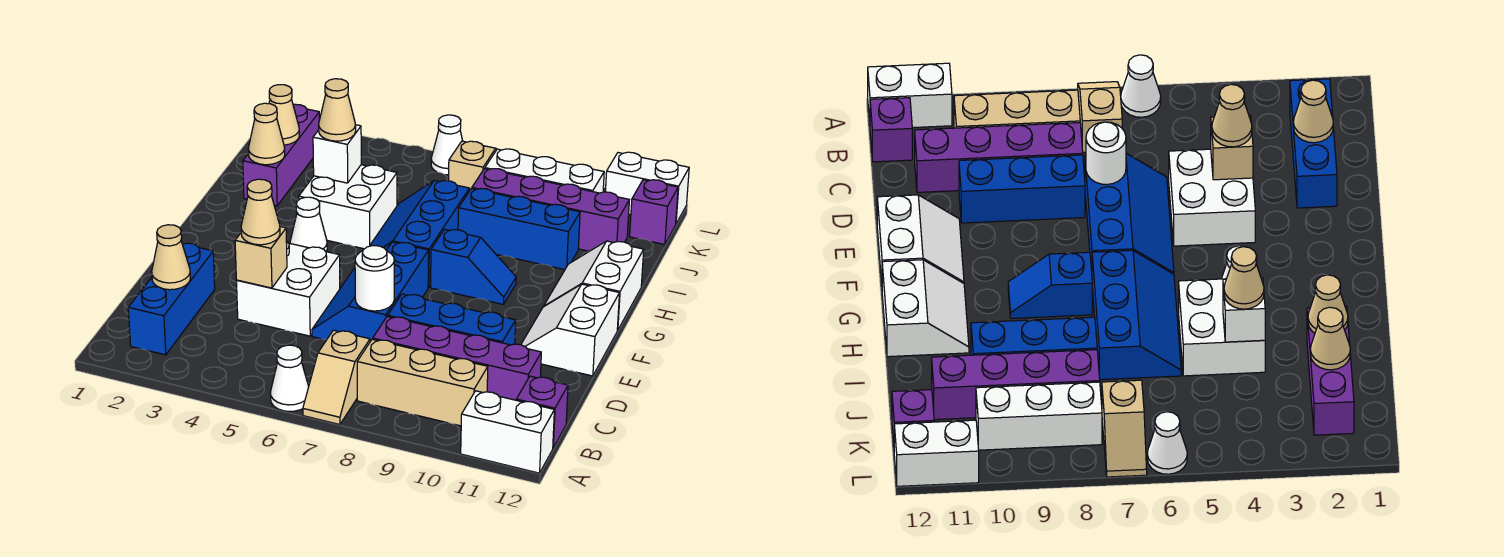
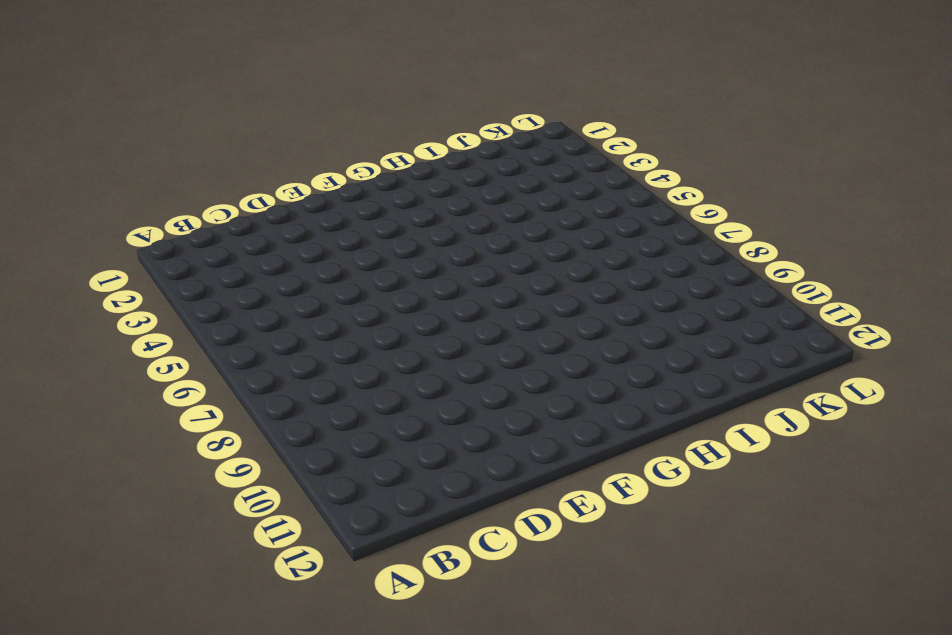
none -> white 1x1 cone [270,345,309,412]
none -> tan 1x2 slope [303,330,370,425]
none -> white 1x2 brick [461,391,554,473]
none -> blue 1x3 brick [128,243,215,355]

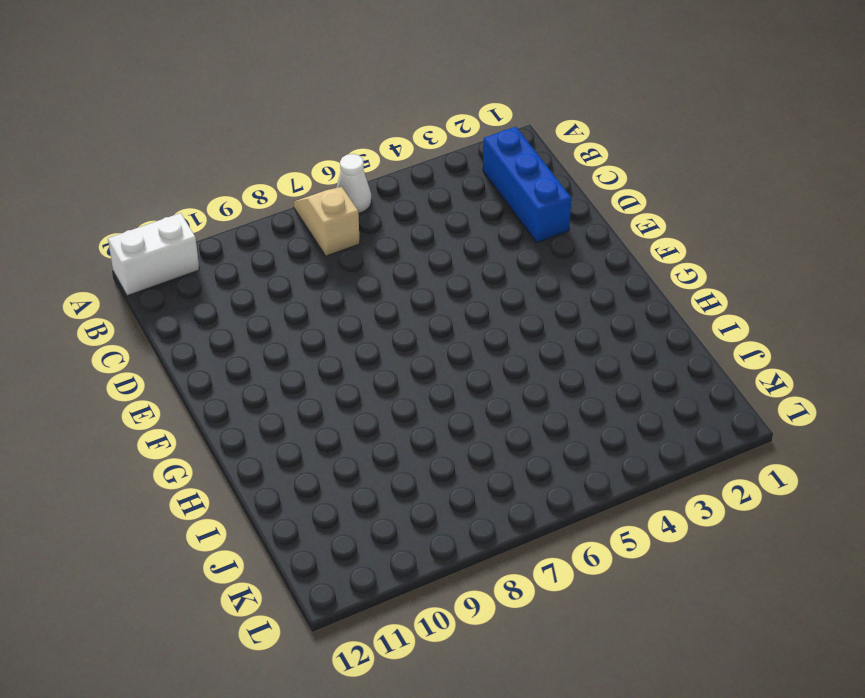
none -> tan 1x3 brick [357,339,488,426]
none -> purple 1x1 brick [516,376,568,448]
none -> purple 1x4 brick [373,316,541,400]
none -> white 2x2 brick [236,241,340,336]

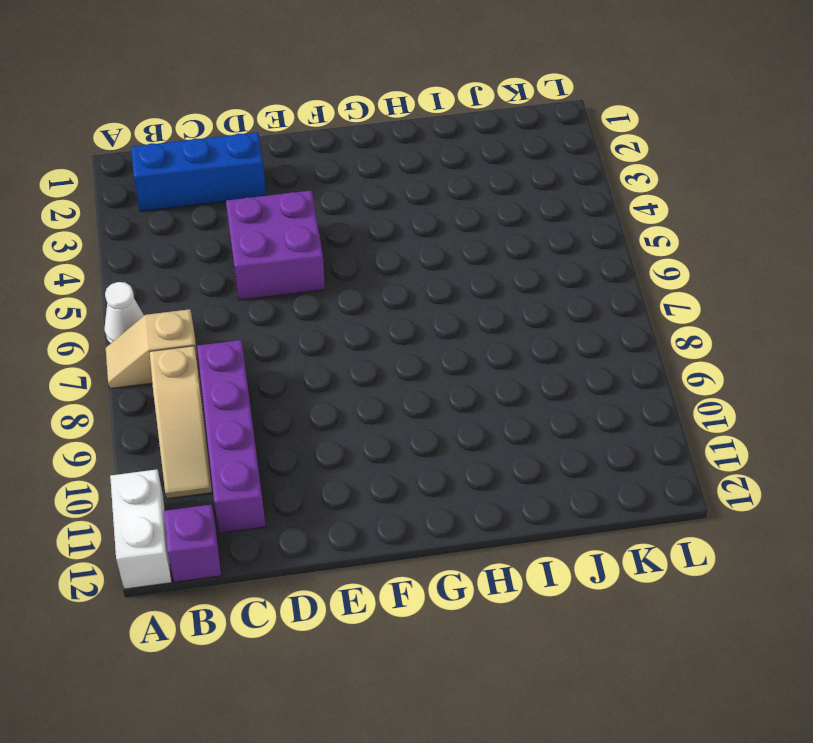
tan 1x3 slope [150,346,212,499] -> tan 1x3 brick [357,339,488,426]
purple 2x2 brick [226,190,325,300] -> white 2x2 brick [236,241,340,336]
none -> blue 2x3 slope [312,242,429,341]
none -> blue 1x3 brick [388,294,516,345]
none -> white 2x2 slope [521,284,620,376]
none -> white 1x1 cone [290,197,327,252]

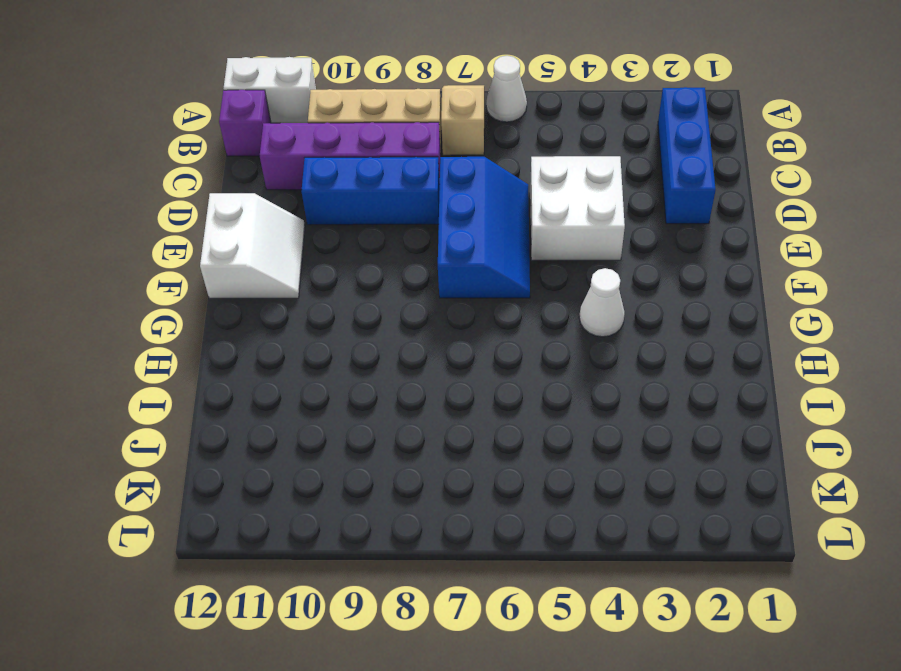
none -> blue 2x3 slope [370,181,469,287]
none -> blue 1x2 slope [431,229,516,304]
none -> white 2x2 slope [543,241,644,330]
none -> white 2x2 brick [299,165,397,249]

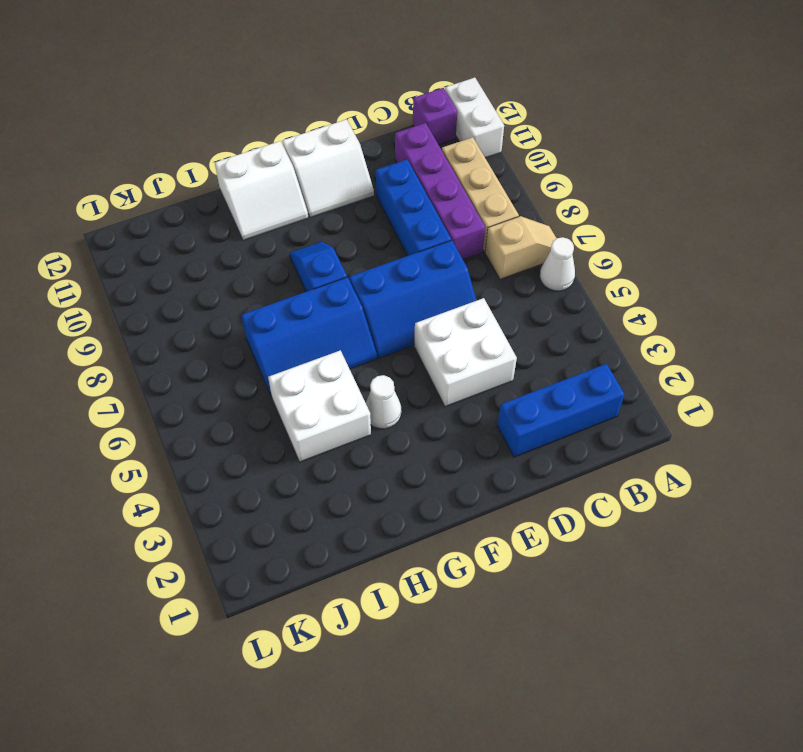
none -> purple 1x3 brick [243,104,319,206]
none -> blue 1x3 brick [458,188,580,270]
none -> purple 1x4 brick [472,169,629,251]
none -> tan 1x2 slope [449,141,497,191]

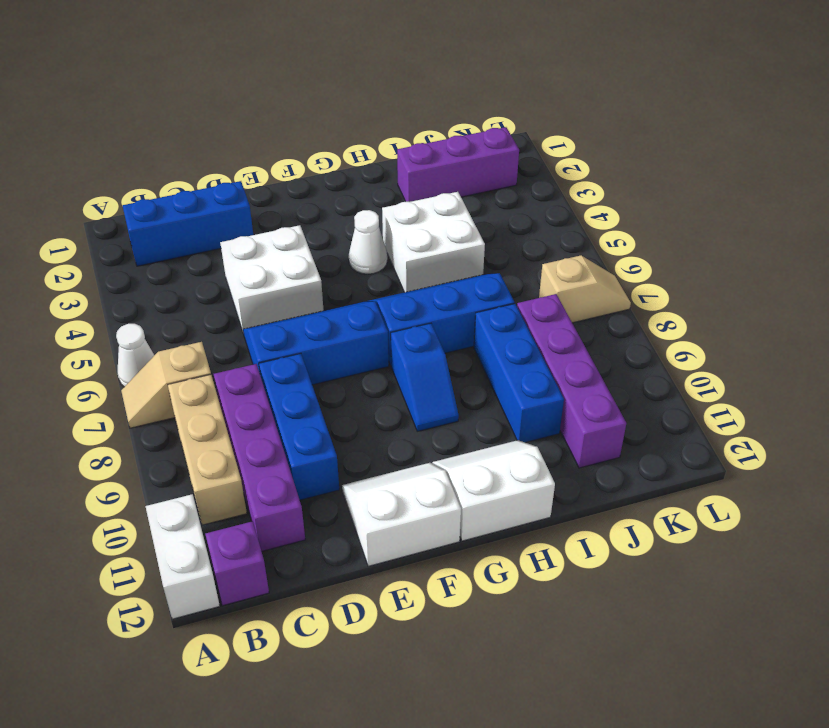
none -> white 1x3 brick [485,149,604,193]
none -> purple 1x1 brick [630,180,678,245]
none -> white 1x1 cone [431,115,463,175]
none -> white 1x2 brick [605,152,689,223]

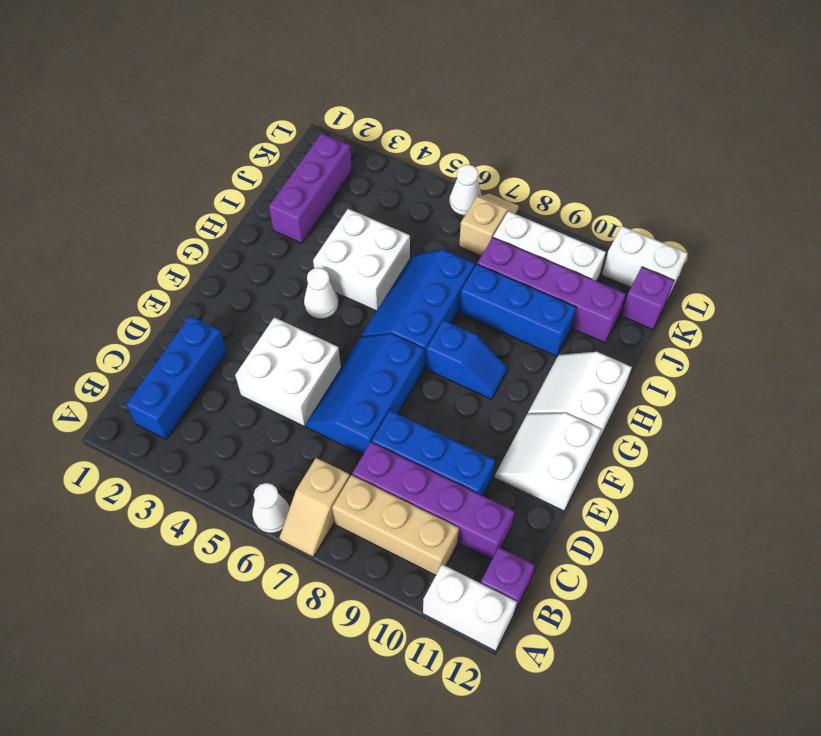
none -> tan 1x1 cone [152,225,190,290]
none -> tan 1x1 brick [235,227,287,288]
none -> white 1x1 round brick [355,246,394,311]
none -> tan 1x1 cone [248,103,285,165]

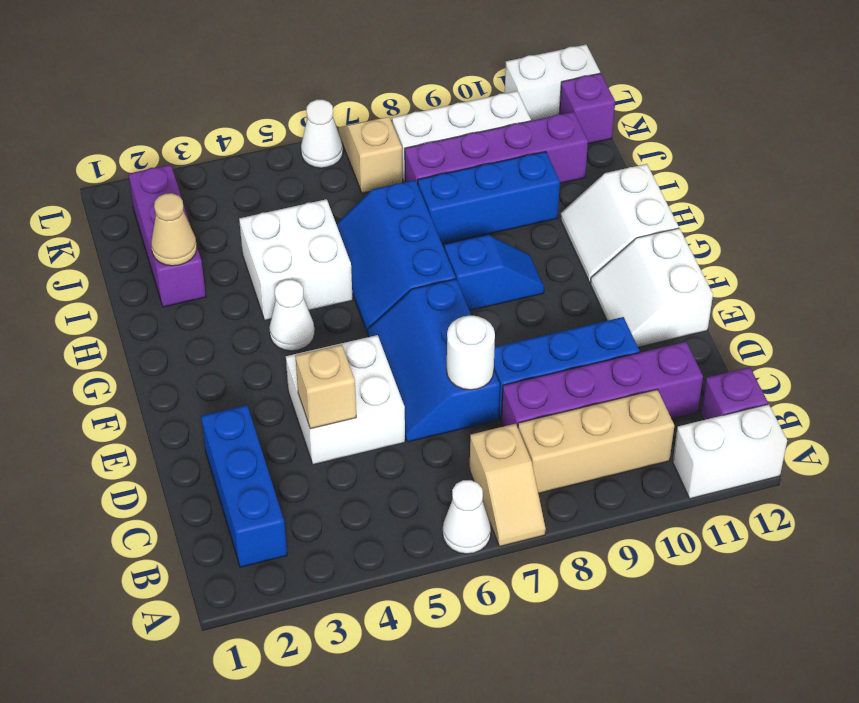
none -> tan 1x1 cone [152,225,190,290]
none -> white 1x1 brick [313,125,361,183]
none -> tan 1x1 cone [269,85,299,145]
none -> tan 1x1 cone [241,179,280,245]

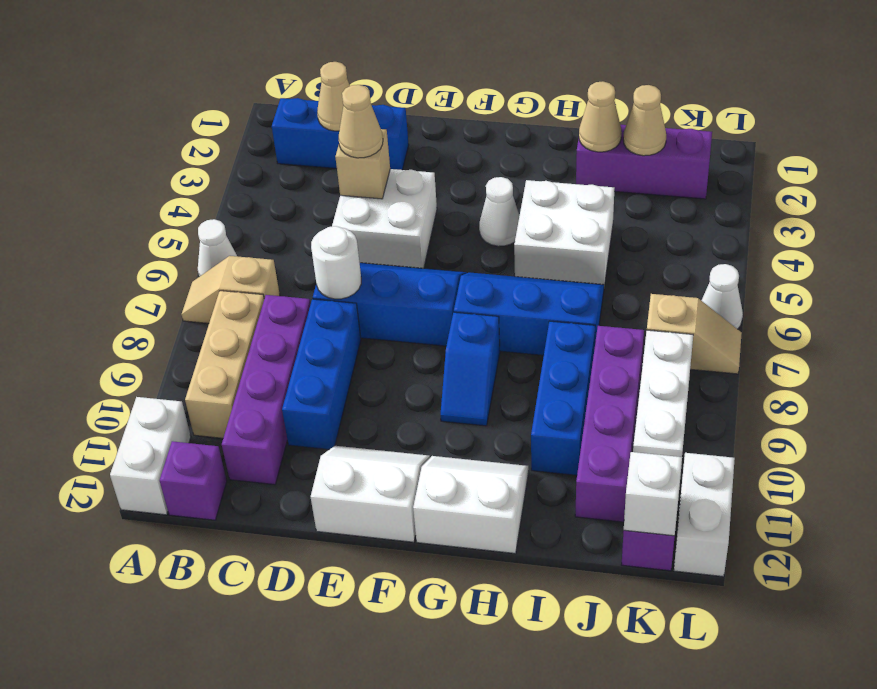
white 1x1 brick [624,452,682,536] -> white 1x1 brick moved to [313,125,361,183]
none -> tan 1x1 cone [319,79,356,141]

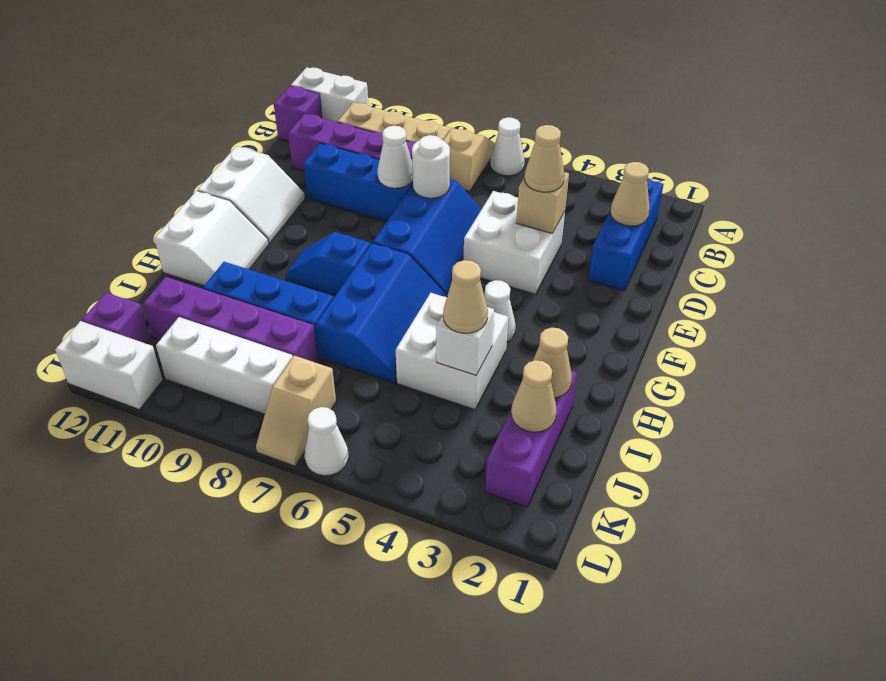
white 1x1 cone [378,126,413,188] -> none

